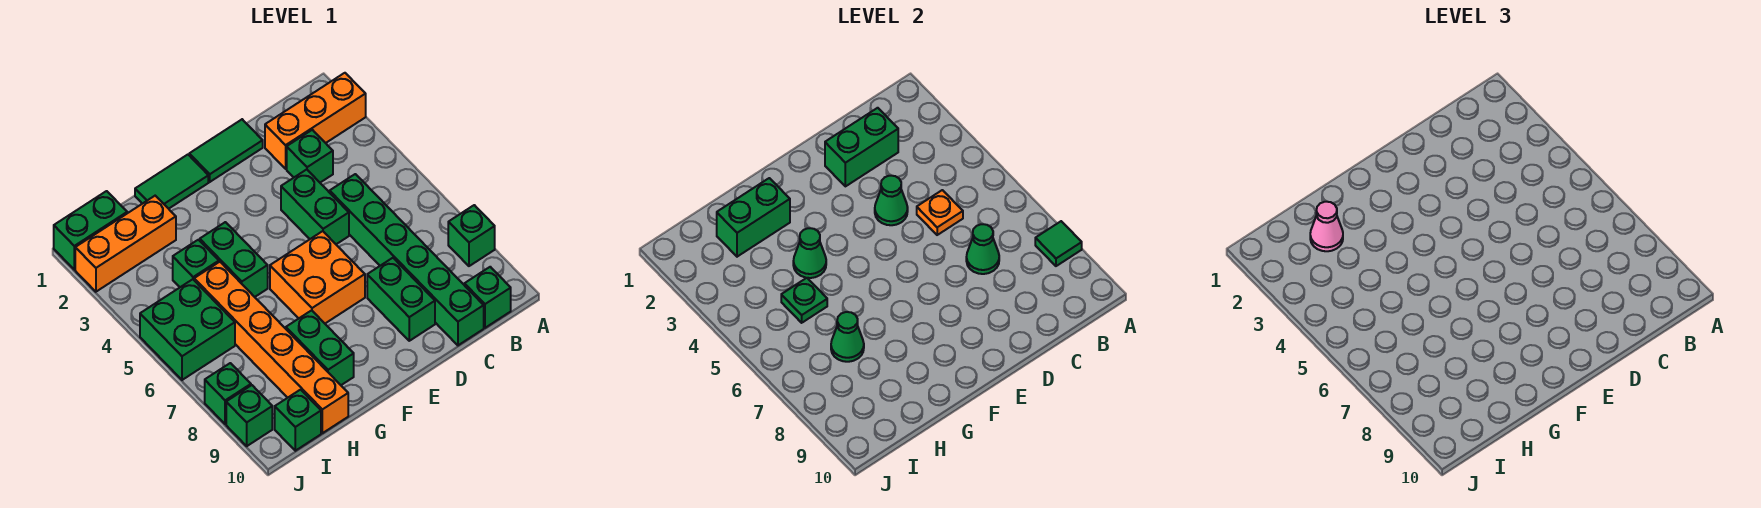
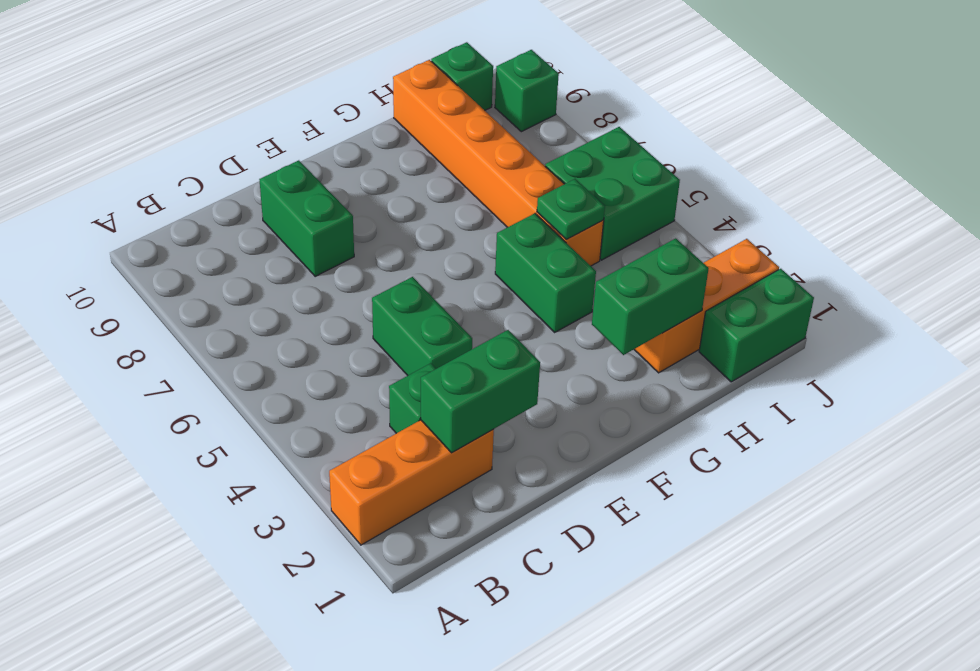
none -> green 1x1 brick [448,205,495,266]
none -> green 1x1 brick [464,267,511,328]
none -> green 1x6 brick [330,174,484,345]
none -> green 1x2 tile [189,119,263,182]

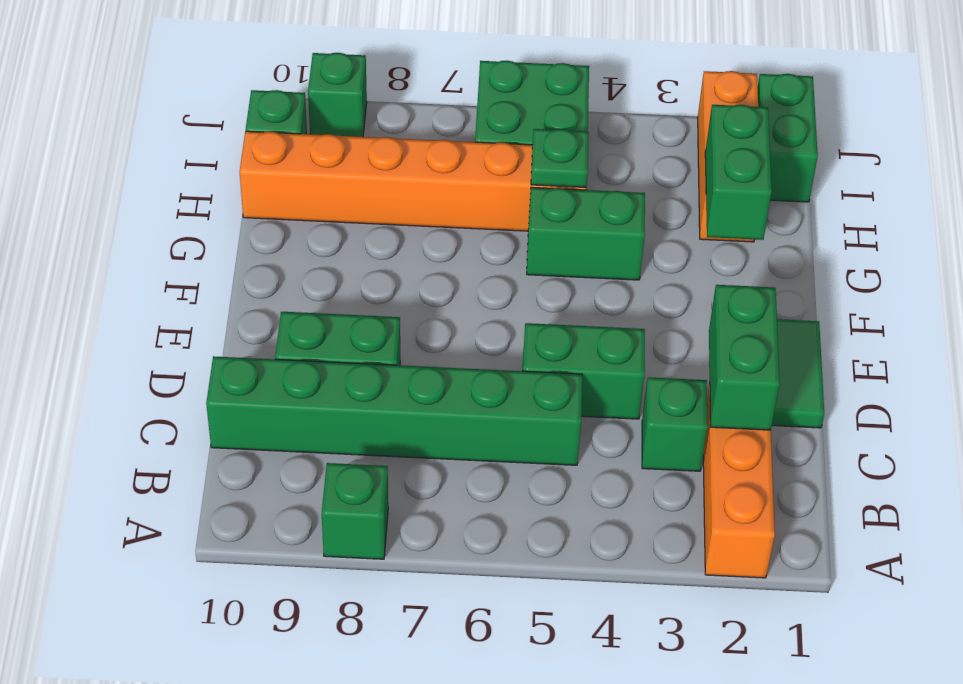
none -> green 1x1 brick [464,267,511,328]
none -> orange 2x2 brick [270,231,365,323]
none -> green 1x2 tile [135,155,208,209]
none -> green 1x2 brick [286,310,354,385]

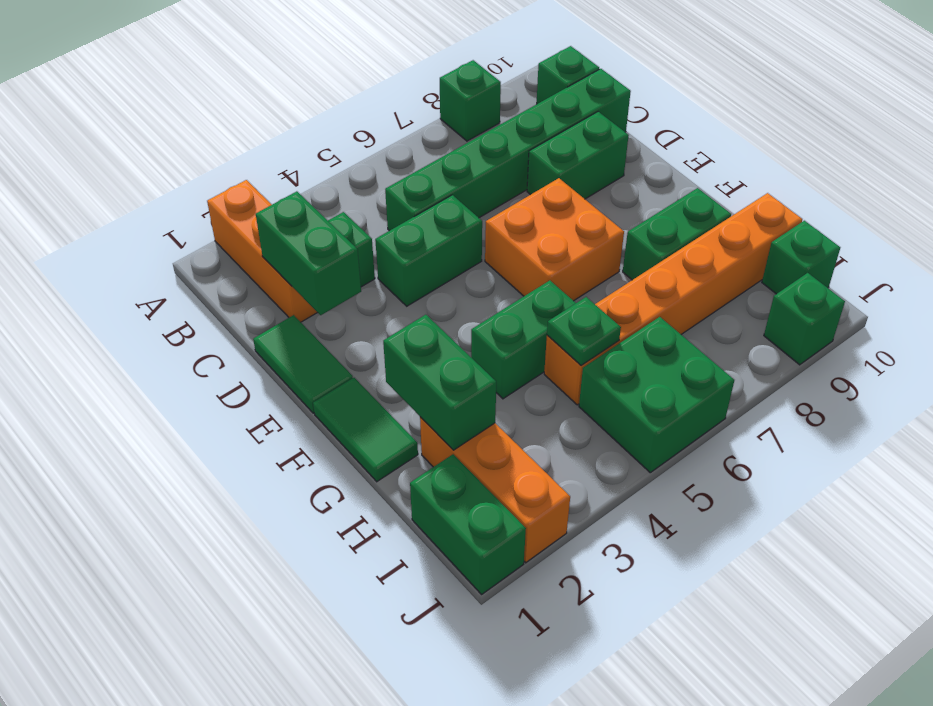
none -> green 1x1 brick [173,240,219,287]
none -> green 1x1 brick [205,363,251,424]
none -> green 1x1 tile [1035,221,1082,266]
none -> orange 1x1 plate [917,190,963,235]

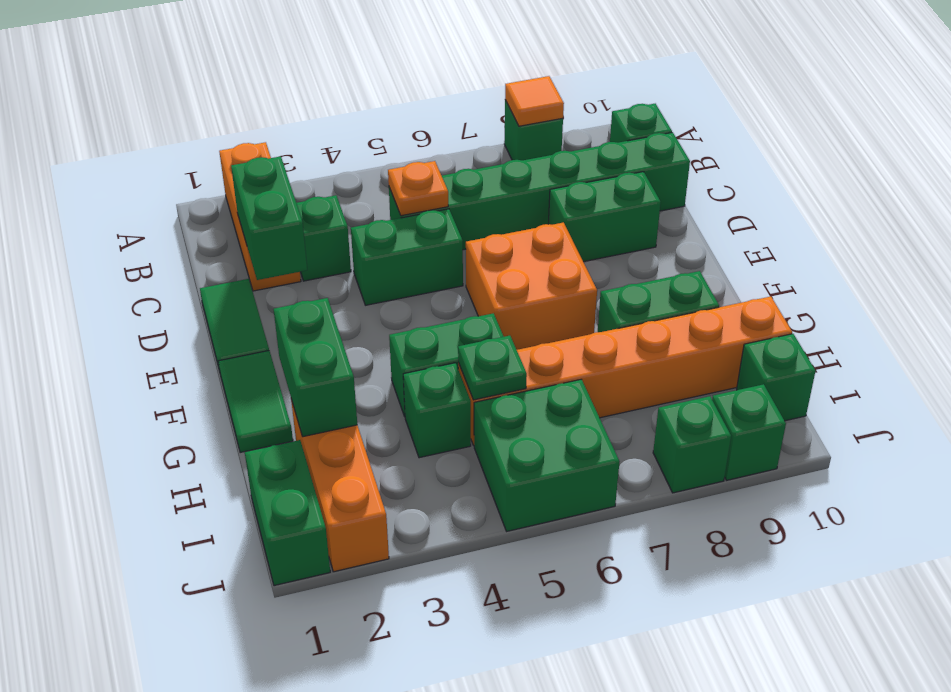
orange 1x1 tile [505,76,564,126] -> green 1x1 tile [1035,221,1082,266]
none -> green 1x1 cone [966,224,999,274]
none -> green 1x1 cone [875,176,908,225]
none -> green 1x1 cone [793,228,826,278]
none -> green 1x1 cone [831,312,864,362]

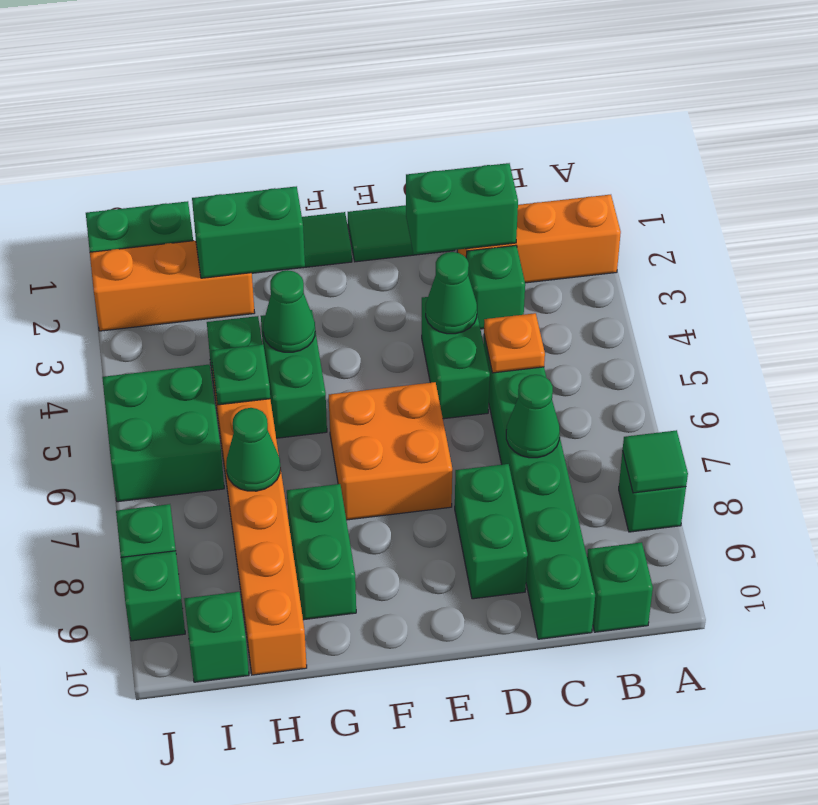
none -> pink 1x1 cone [1310,202,1343,251]

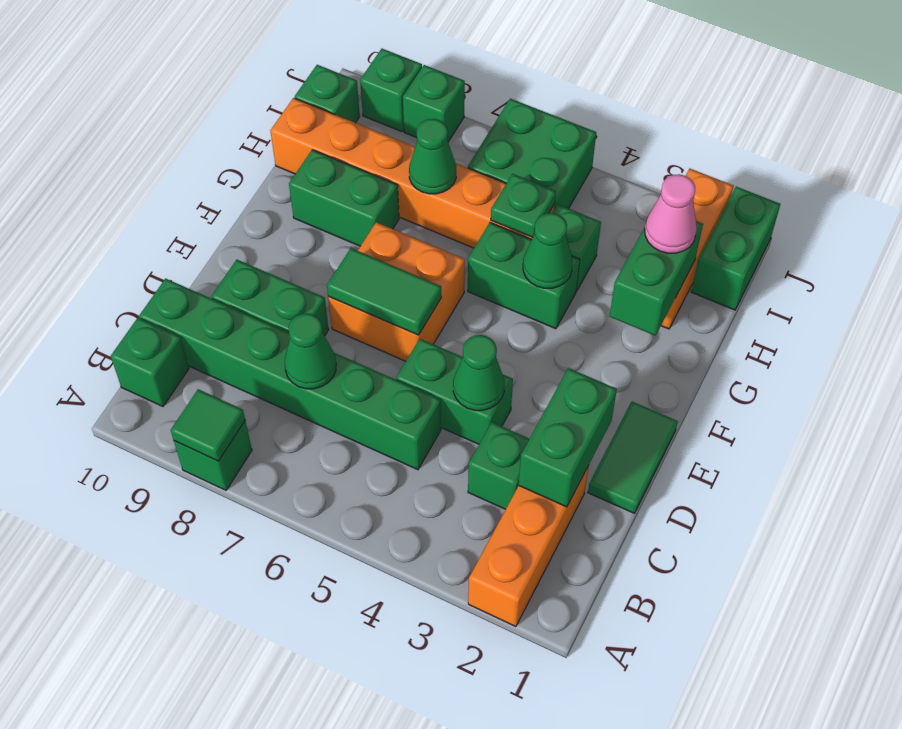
green 1x2 tile [327,248,441,335] -> green 1x2 tile turned to [135,155,208,209]
none -> orange 1x1 plate [917,190,963,235]

